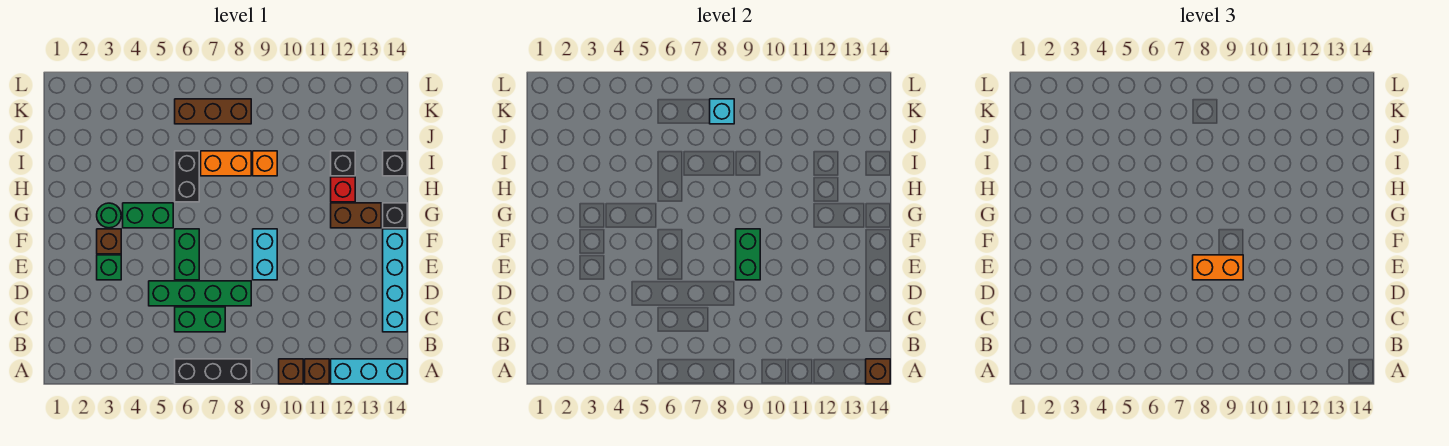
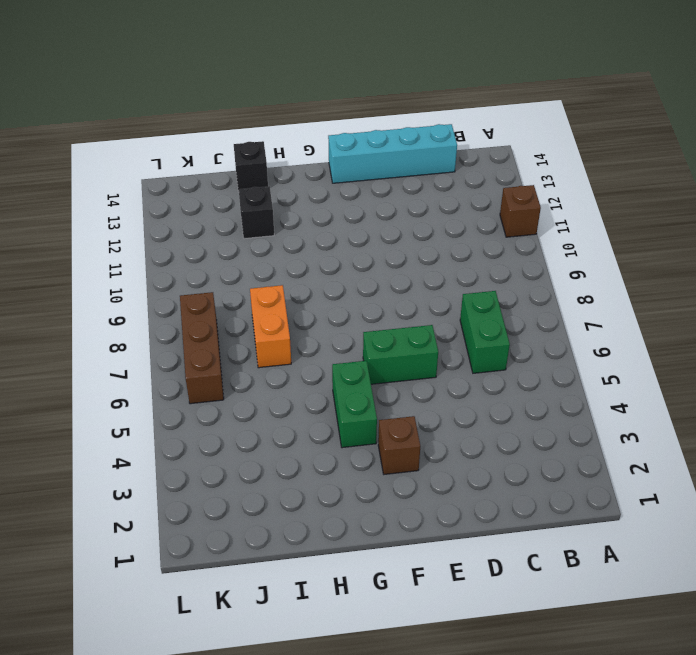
none -> black 1x3 brick [175,359,251,384]
none -> brown 1x1 brick [279,359,303,384]
none -> cyan 1x3 brick [331,359,407,384]

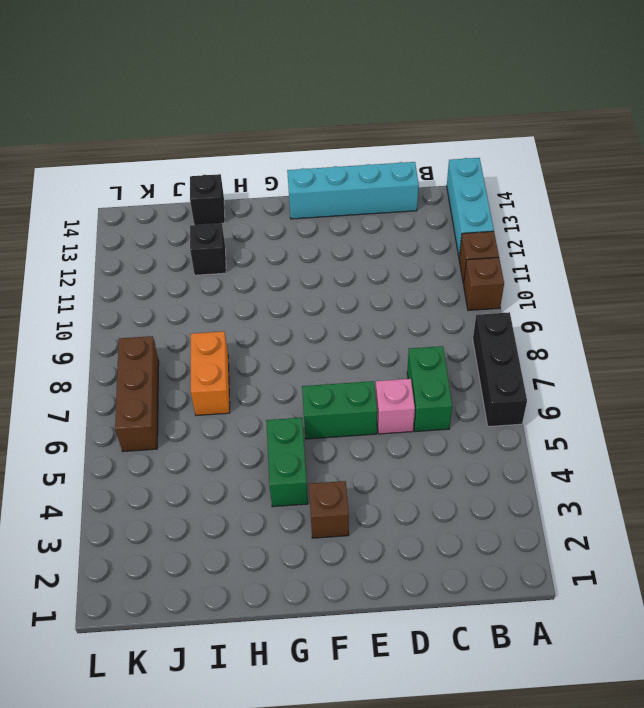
pink 1x1 brick [376,379,415,434] -> green 1x4 brick [149,281,251,306]
none -> green 1x1 brick [97,255,121,280]
none -> cyan 1x2 brick [253,229,277,280]
none -> green 1x1 round brick [97,203,121,228]

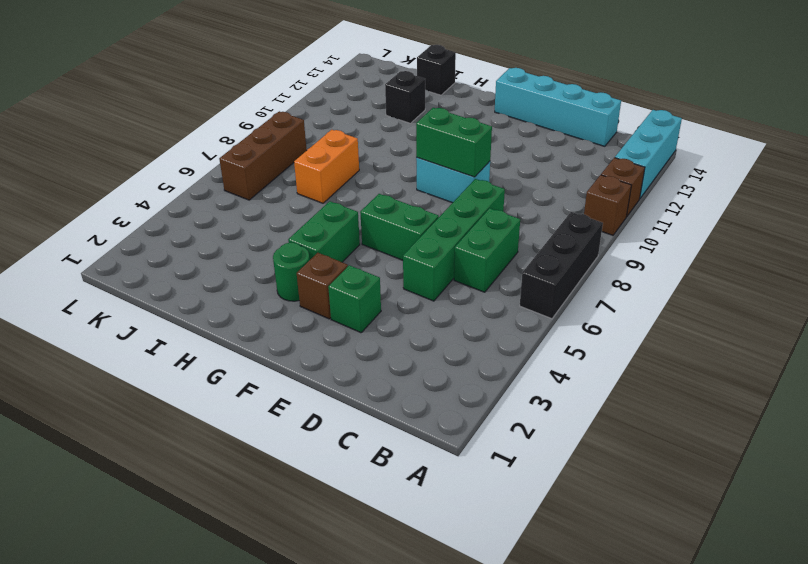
none -> brown 1x2 brick [331,203,381,228]
none -> black 1x1 brick [383,203,407,228]
none -> black 1x2 brick [175,151,199,202]

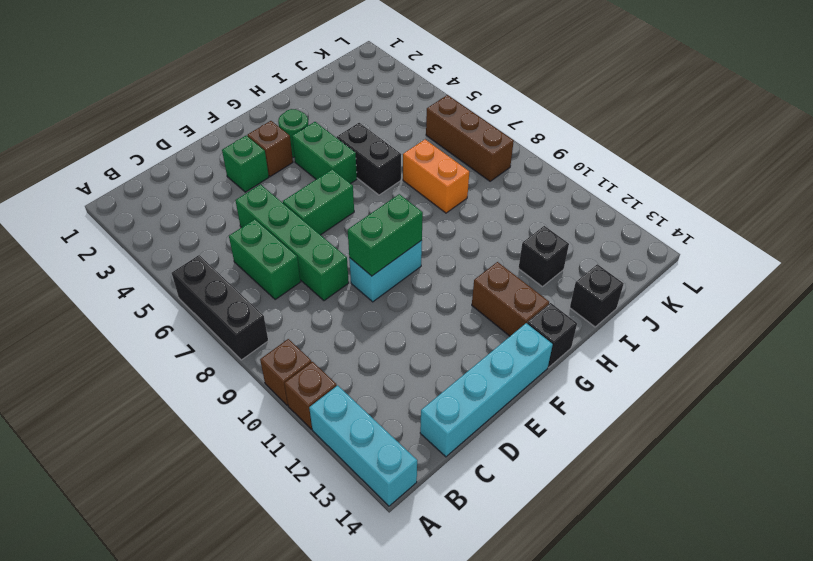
black 1x2 brick [337,123,401,195] -> black 1x2 brick turned to [175,151,199,202]
none -> red 1x1 brick [331,177,355,202]
none -> orange 1x1 brick [253,151,277,176]
none -> brown 1x1 brick [866,359,890,384]

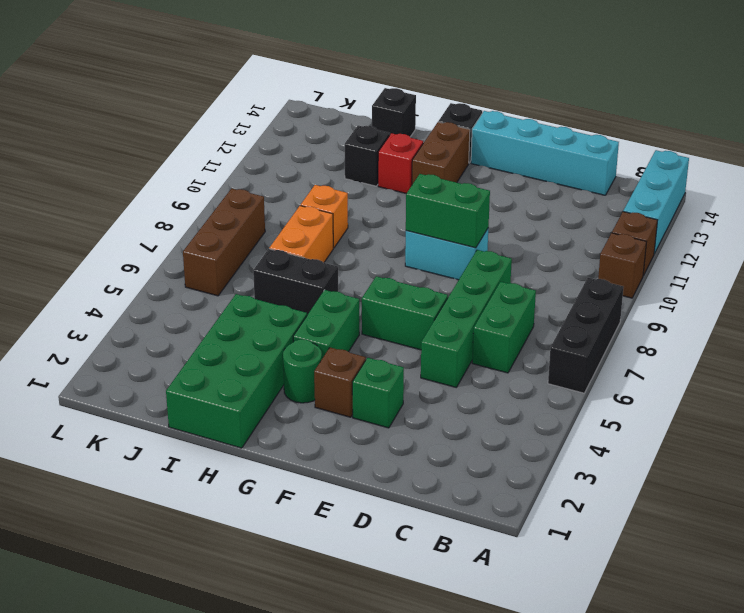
green 2x4 brick [166,294,307,448] -> none
none -> brown 1x1 brick [866,359,890,384]
none -> cyan 1x1 brick [710,99,734,124]
none -> orange 1x2 brick [1193,255,1243,280]

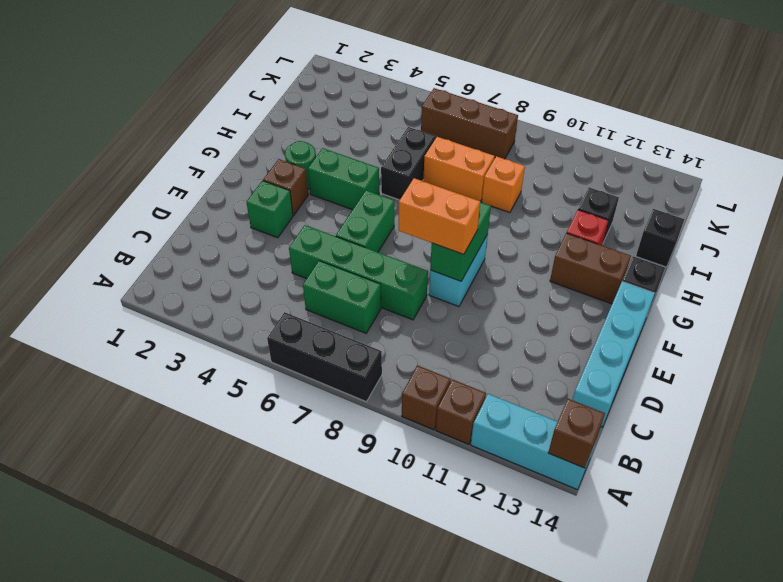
none -> cyan 1x1 brick [710,99,734,124]

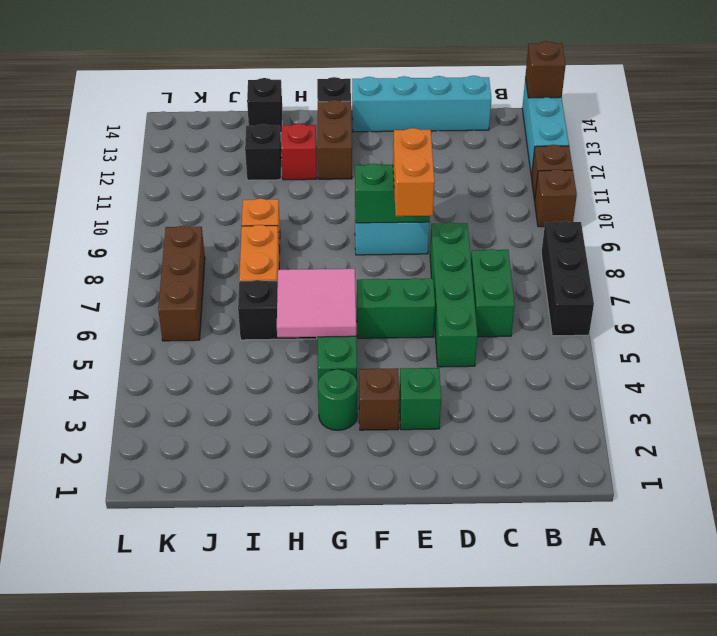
pink 2x2 tile [277,269,356,337] -> none
none -> cyan 1x1 brick [710,99,734,124]

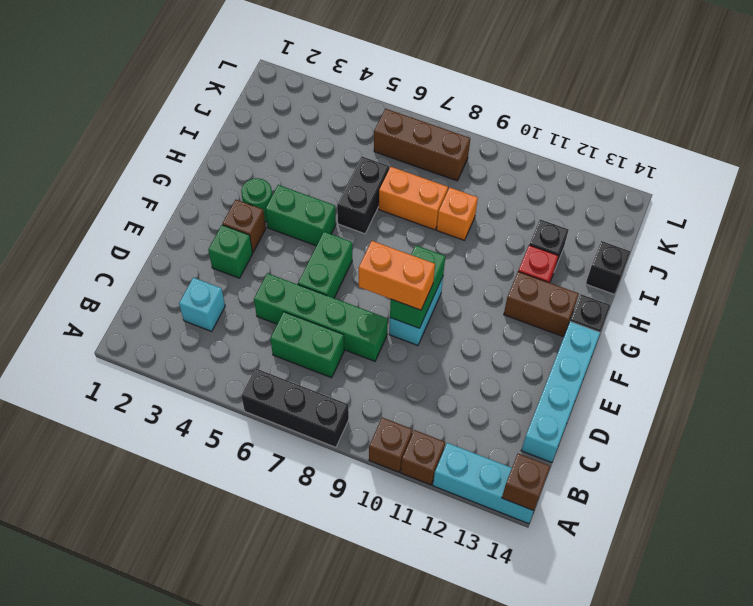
cyan 1x1 brick [179,278,225,331] -> cyan 1x1 brick moved to [710,99,734,124]

